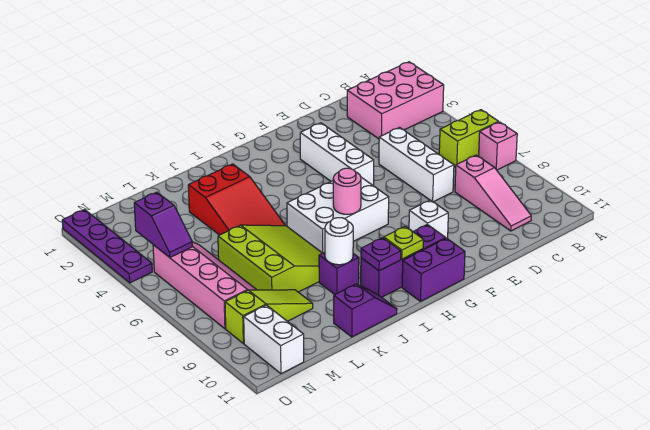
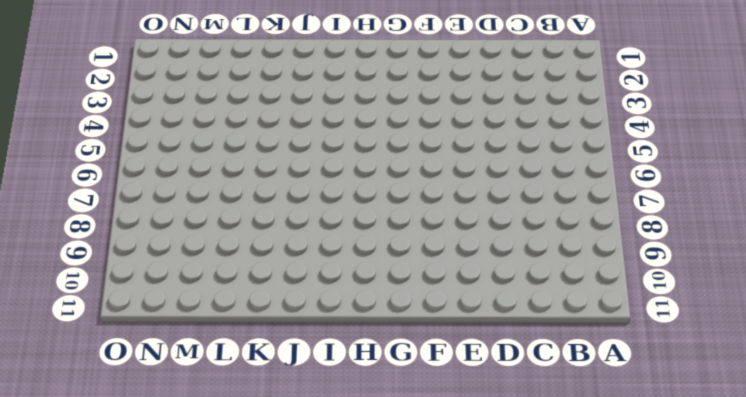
none -> pink 2x3 brick [347,62,444,139]
none -> lime 1x2 brick [439,110,499,167]
none -> pink 1x1 brick [479,122,517,170]

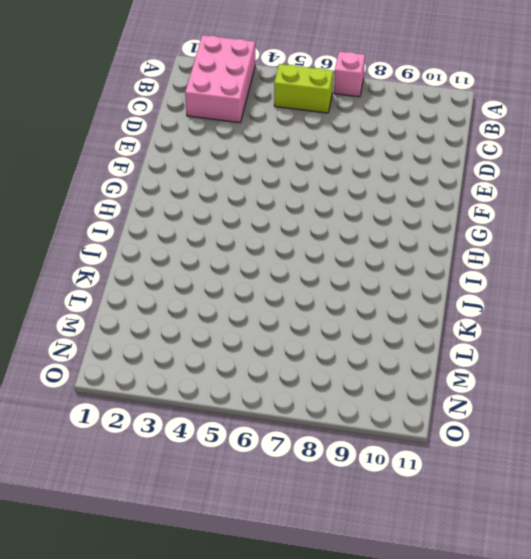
lime 1x2 brick [274,64,333,113] -> lime 1x2 brick turned to [439,110,499,167]
none -> pink 1x3 slope [455,155,531,231]
none -> white 1x3 brick [379,128,454,202]
none -> white 1x3 brick [300,123,374,185]

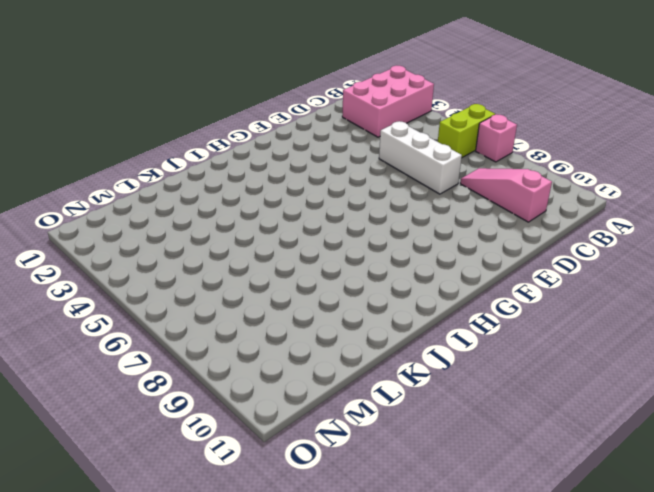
pink 1x3 slope [460,168,552,222] -> pink 1x3 slope turned to [455,155,531,231]
none -> white 1x3 brick [300,123,374,185]
none -> white 1x1 brick [409,200,448,239]
none -> white 2x3 brick [287,177,389,253]

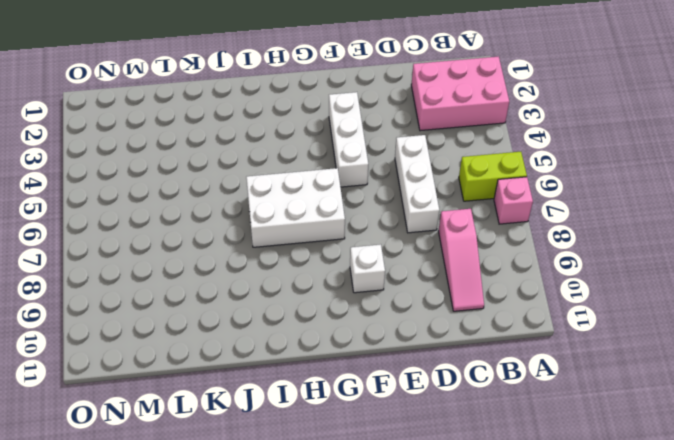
none -> purple 1x3 brick [361,225,446,297]
none -> purple 1x2 brick [402,238,465,301]
none -> red 2x3 slope [188,164,285,235]

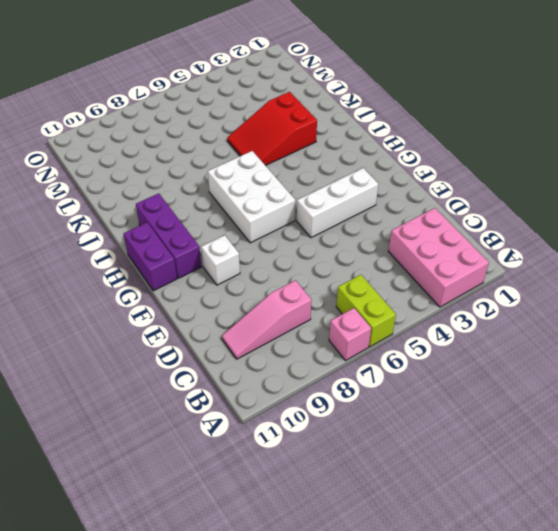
none -> white 1x3 brick [379,128,454,202]
none -> lime 3x3 slope [218,225,322,292]
none -> purple 1x1 brick [319,252,359,294]

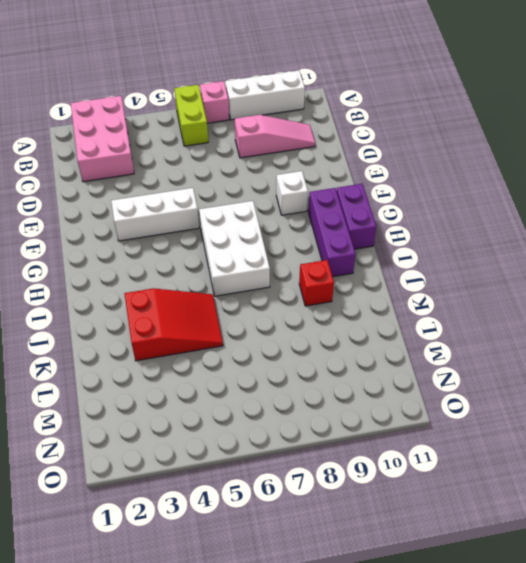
white 1x3 brick [225,70,305,120] -> white 1x3 brick moved to [379,128,454,202]
red 1x1 brick [299,260,334,306] -> purple 1x1 brick [319,252,359,294]
none -> lime 3x3 slope [218,225,322,292]
none -> purple 1x2 slope [334,284,397,337]
none -> lime 1x3 slope [225,290,313,344]

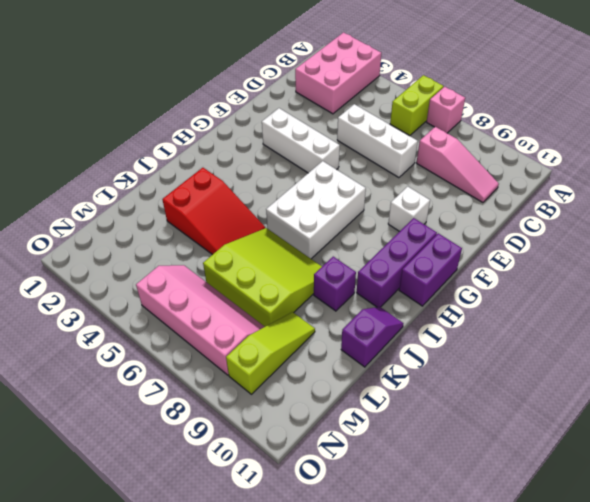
none -> white 1x2 brick [244,305,304,374]
none -> purple 1x4 plate [62,210,152,283]
none -> pink 1x1 round brick [333,168,361,214]

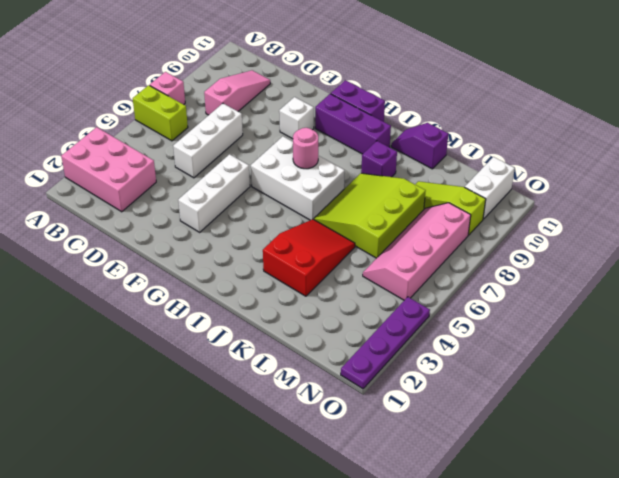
none -> lime 1x1 plate [384,226,424,259]
none -> purple 1x1 plate [361,238,401,271]
none -> white 1x1 round brick [325,218,353,265]

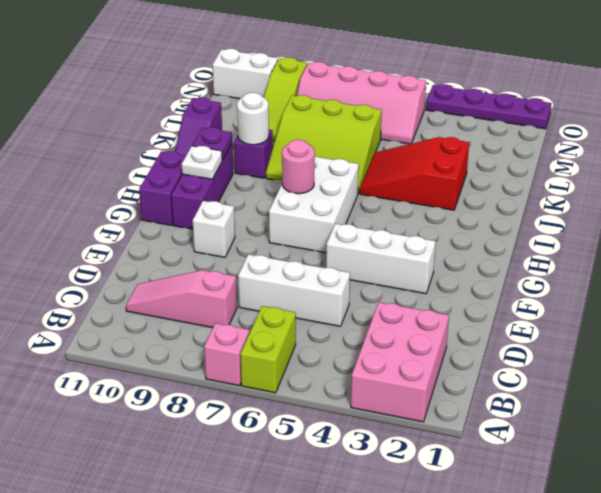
white 1x1 plate [182,146,222,179] -> lime 1x1 plate [384,226,424,259]
none -> purple 1x2 slope [134,192,192,257]

